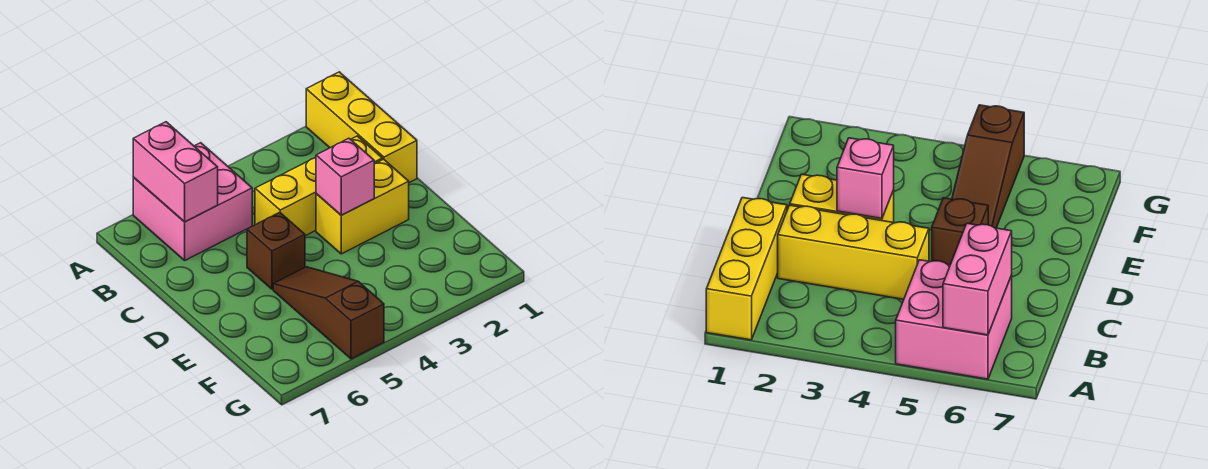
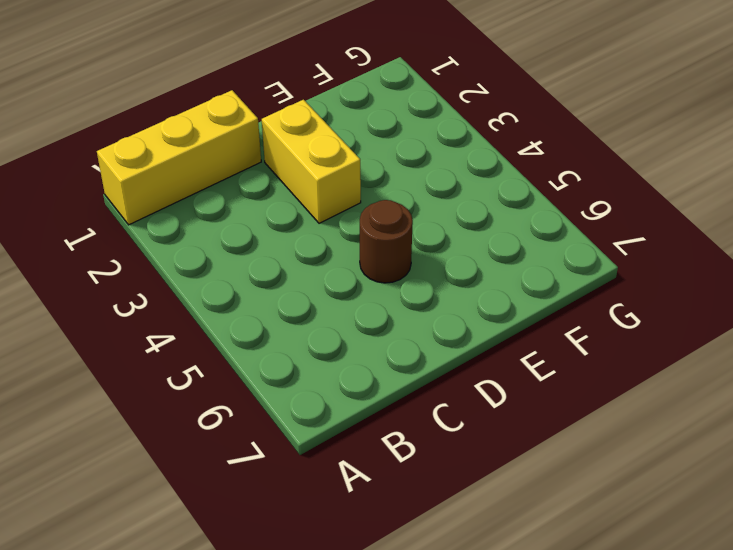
brown 1x1 round brick [360,200,413,283] -> brown 1x1 brick [247,212,305,289]
none -> pink 2x2 brick [133,143,252,260]
none -> yellow 1x3 brick [255,136,382,236]

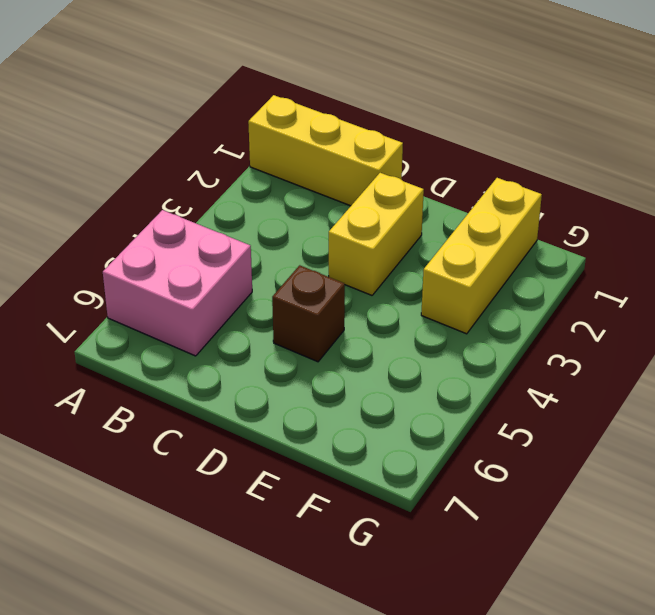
yellow 1x3 brick [421,178,542,334] -> yellow 1x3 brick moved to [255,136,382,236]
none -> brown 1x3 slope [273,267,384,359]
none -> pink 1x2 brick [133,122,218,222]

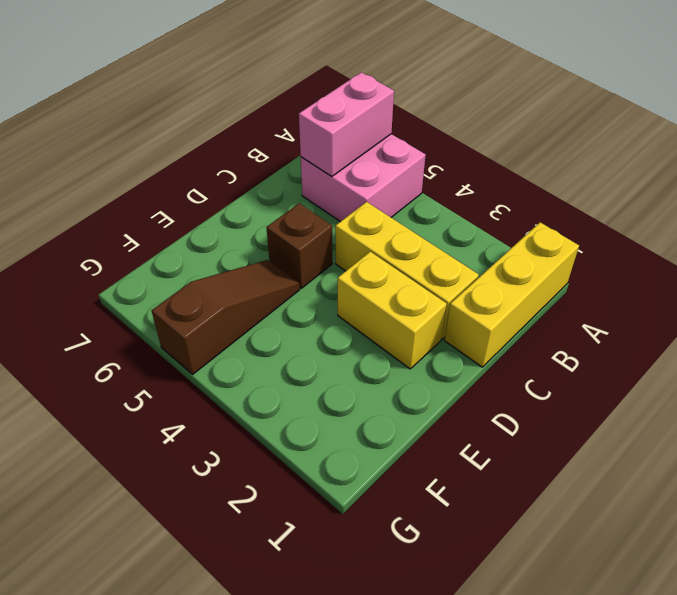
none -> pink 1x1 brick [316,138,374,215]

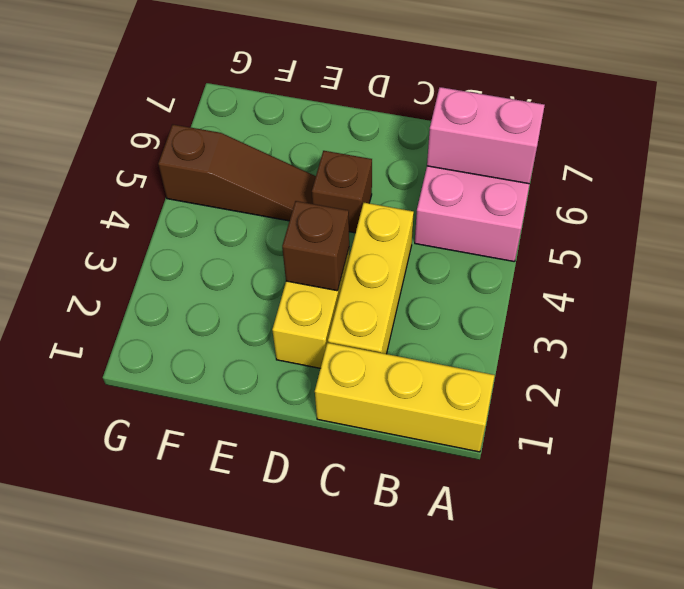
brown 1x1 brick [282,201,349,291] -> pink 1x1 brick [316,138,374,215]

